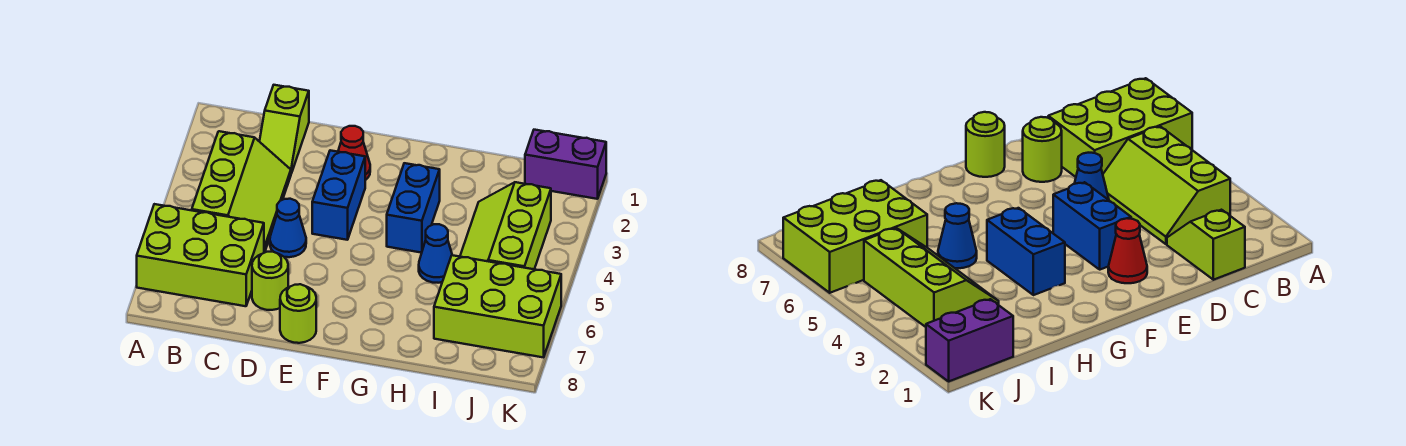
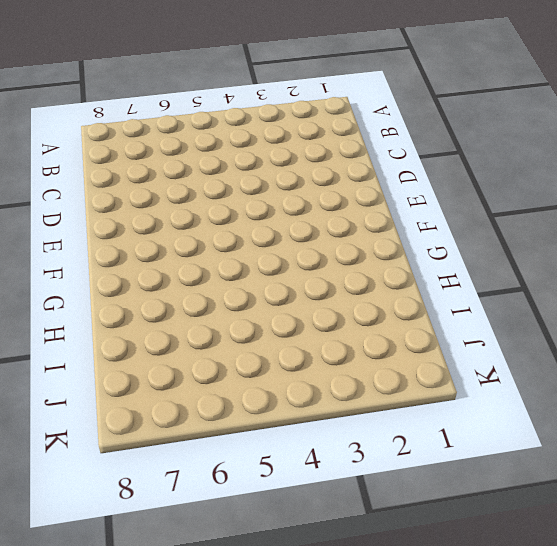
none -> lime 2x3 brick [137,204,264,306]
none -> lime 2x3 slope [192,131,291,253]
none -> lime 1x2 slope [259,85,309,173]

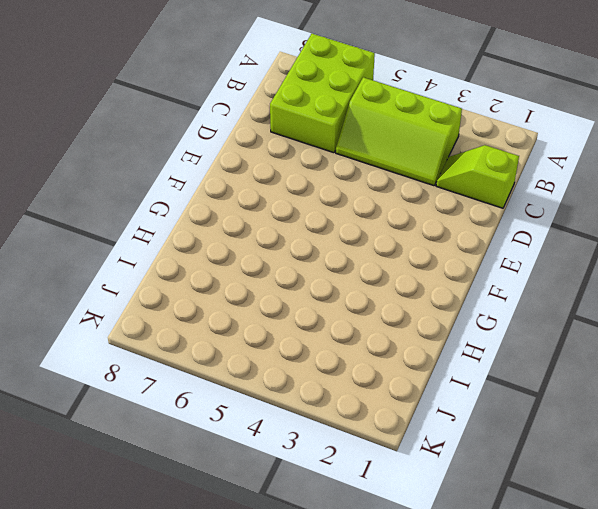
none -> blue 1x1 cone [270,199,306,257]
none -> lime 1x1 round brick [252,252,288,310]
none -> red 1x1 cone [338,126,370,180]

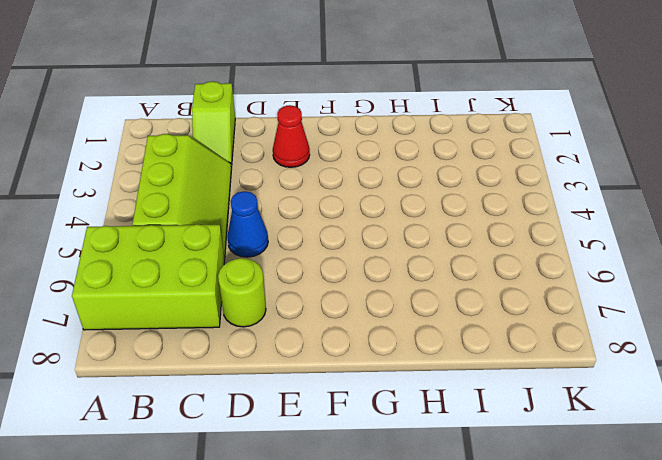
none -> blue 1x2 brick [312,150,365,240]
none -> lime 1x1 round brick [280,284,316,343]
none -> blue 1x2 brick [387,163,440,253]

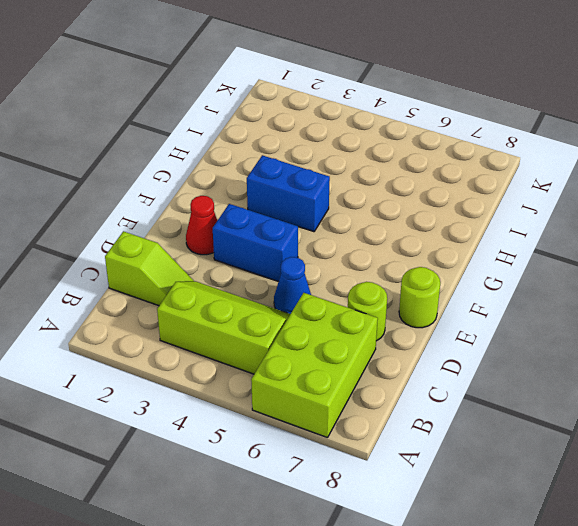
none -> blue 1x1 cone [419,224,452,283]
none -> lime 2x3 slope [460,182,551,269]
none -> lime 2x3 brick [434,255,561,357]

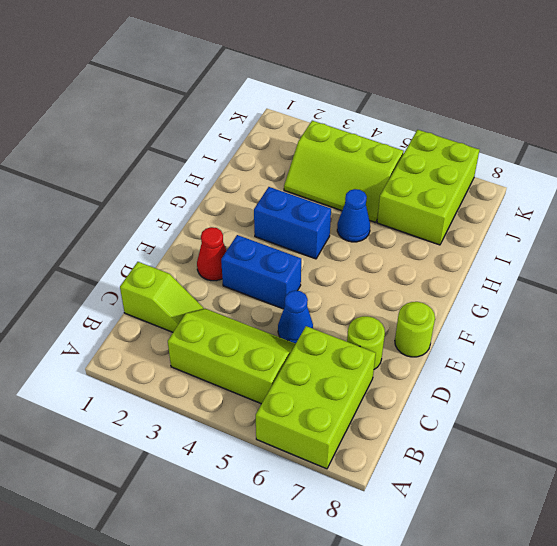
none -> purple 1x2 brick [525,130,606,199]

